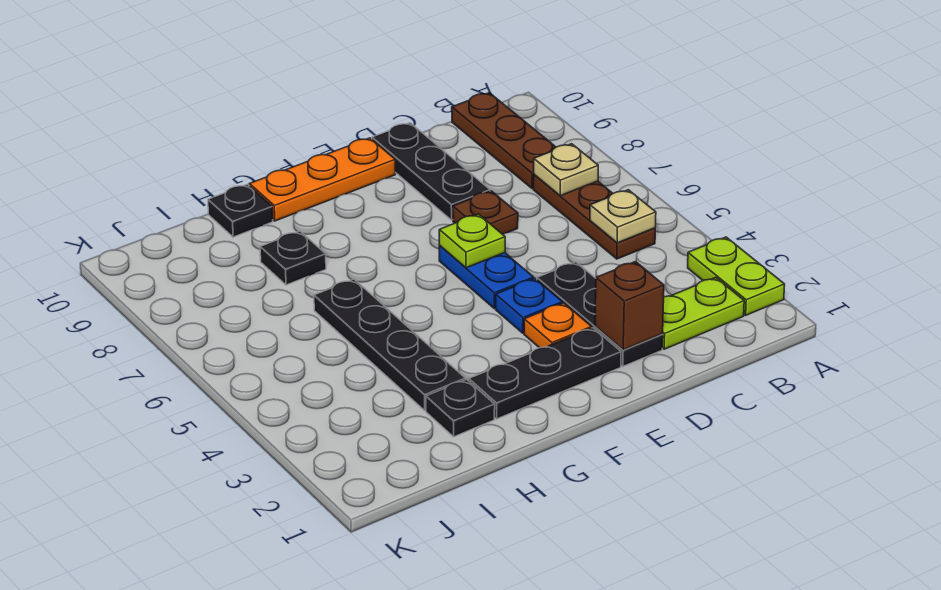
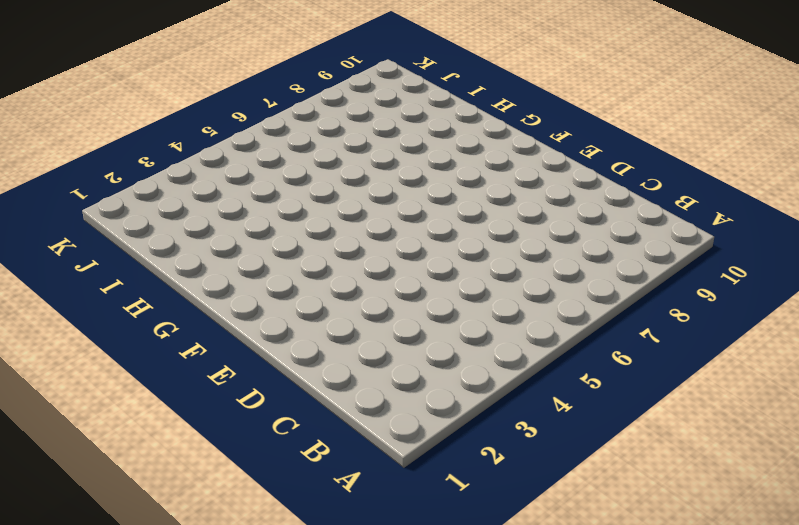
none -> lime 1x2 plate [688,237,785,315]
none -> lime 1x2 plate [662,277,744,349]
none -> brown 1x3 plate [533,175,655,259]

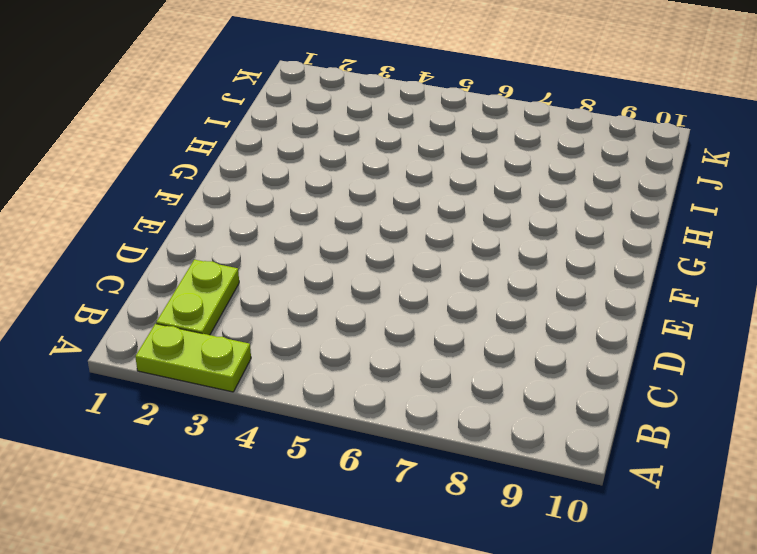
none -> brown 1x3 plate [533,175,655,259]
none -> brown 1x3 plate [452,93,556,189]
none -> black 1x3 plate [537,262,663,366]

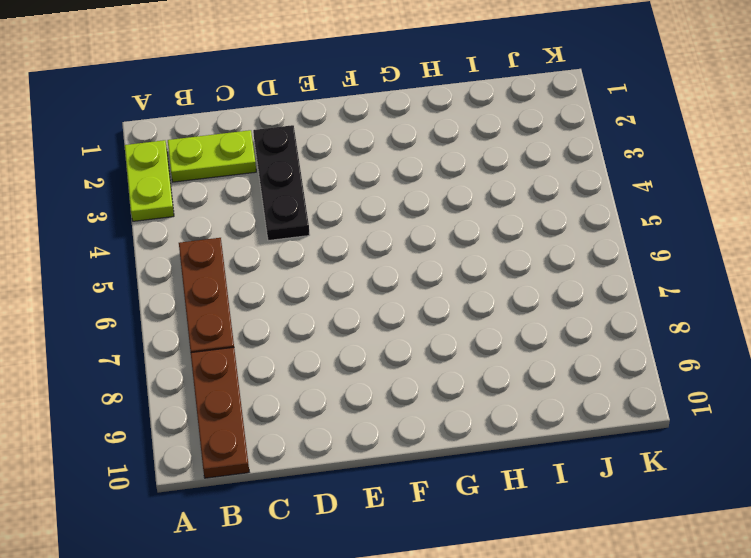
none -> brown 1x1 plate [453,191,518,234]
none -> black 1x3 plate [372,123,490,220]
none -> black 1x3 plate [469,328,621,419]

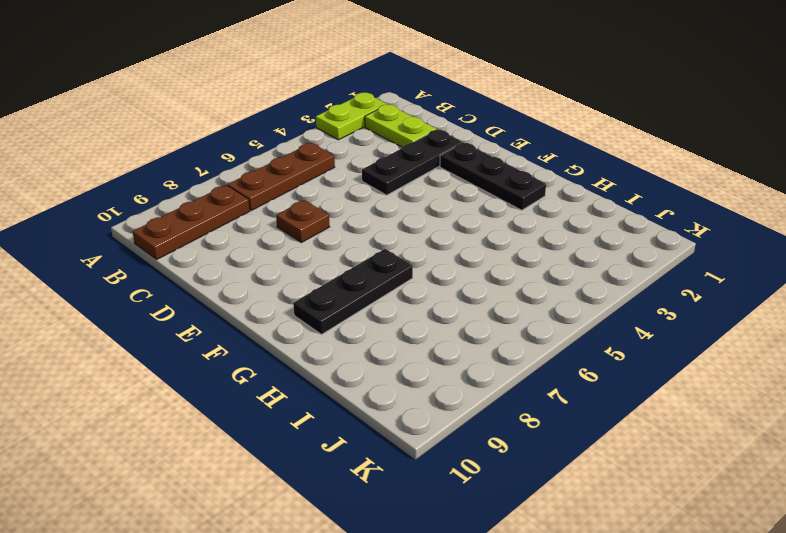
black 1x3 plate [293,249,413,334] -> black 1x3 plate moved to [372,123,490,220]
none -> orange 1x1 plate [524,303,592,348]
none -> blue 1x1 plate [496,278,562,333]
none -> blue 1x2 plate [439,246,534,308]

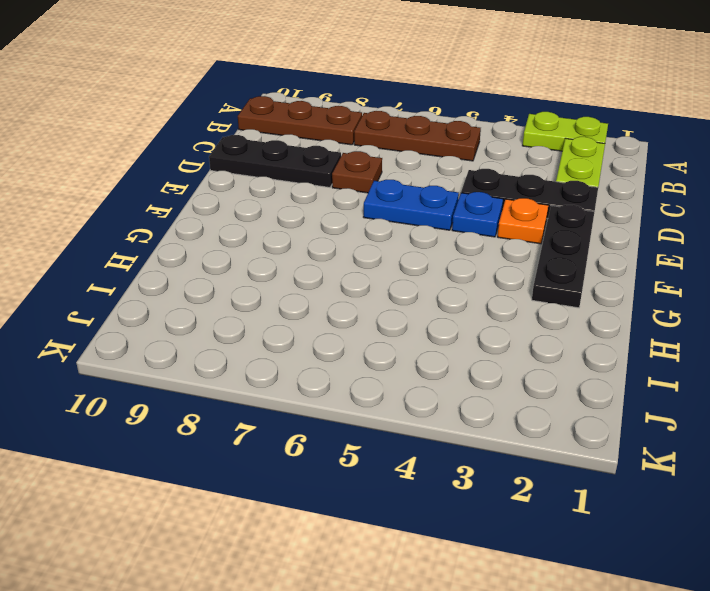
none -> orange 1x3 plate [249,138,395,221]
none -> black 1x1 plate [426,379,495,437]
none -> black 1x4 plate [314,279,465,410]

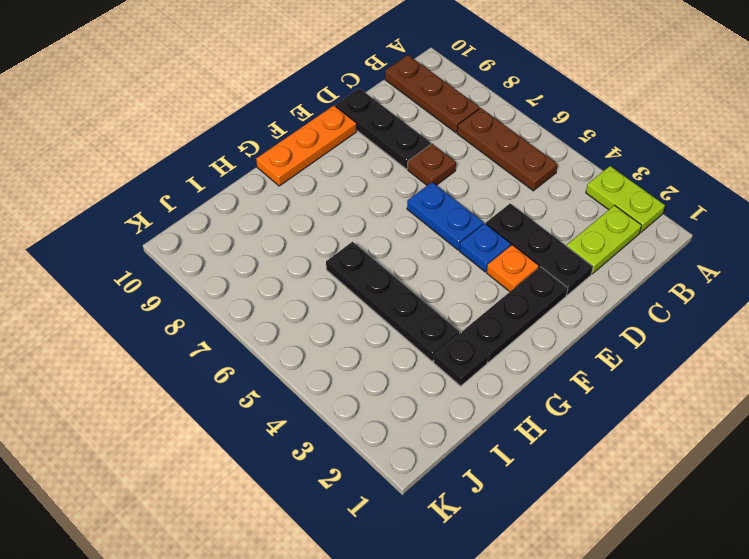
none -> black 1x1 plate [260,231,326,285]
none -> black 1x1 plate [208,184,273,237]
none -> tan 1x1 plate [590,190,656,243]

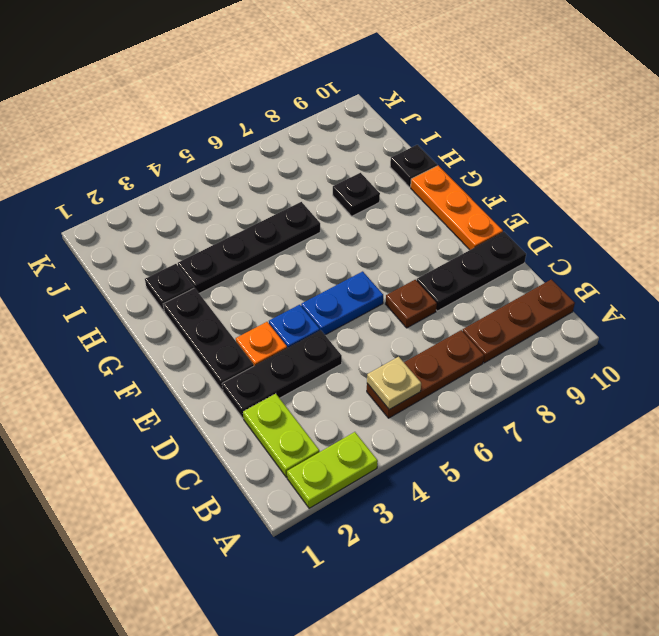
none -> tan 1x1 plate [534,144,598,196]
none -> brown 1x1 brick [595,262,664,350]
none -> lime 1x1 plate [439,214,505,268]

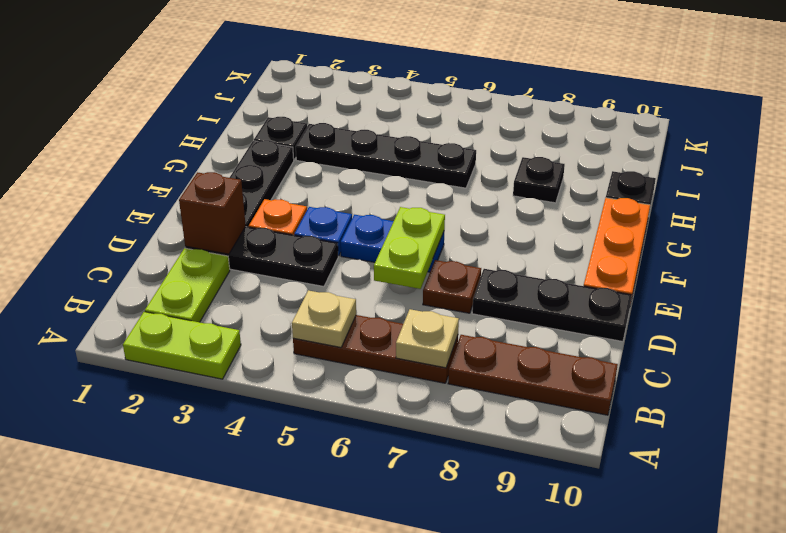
lime 1x2 plate [374,207,445,289] -> lime 1x1 plate [439,214,505,268]

